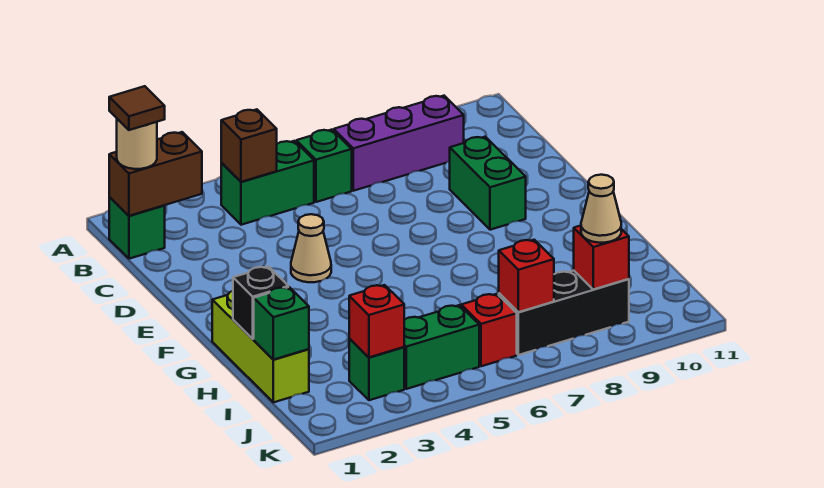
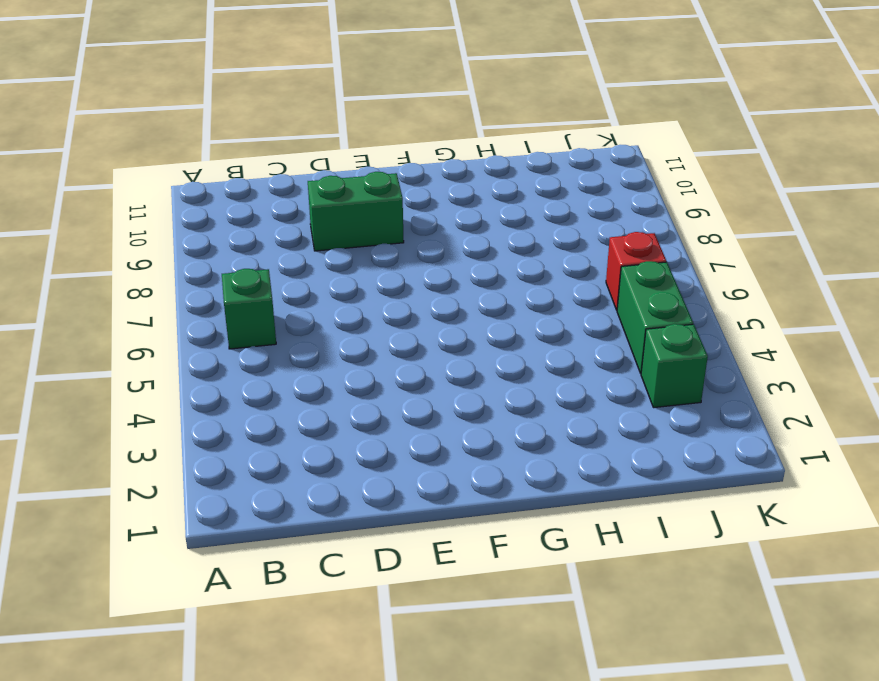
none -> green 1x1 brick [109,197,165,259]
none -> green 1x2 brick [221,141,314,225]
none -> purple 1x3 brick [334,96,464,191]

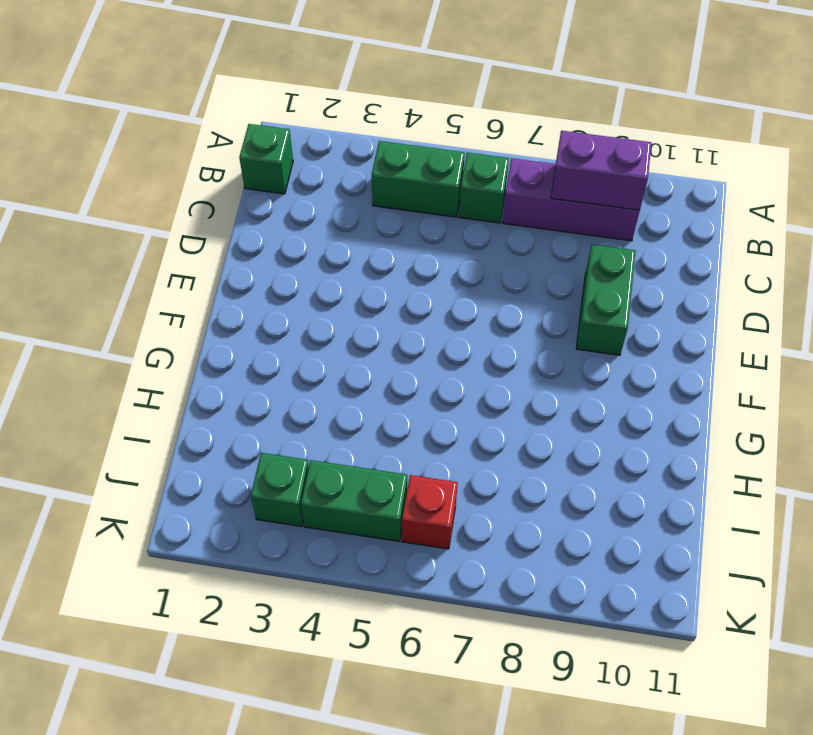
purple 1x2 brick [551,131,651,210] -> none
none -> tan 1x1 cone [291,214,331,282]
none -> lime 1x3 brick [212,291,309,402]
none -> black 1x3 brick [499,271,629,355]

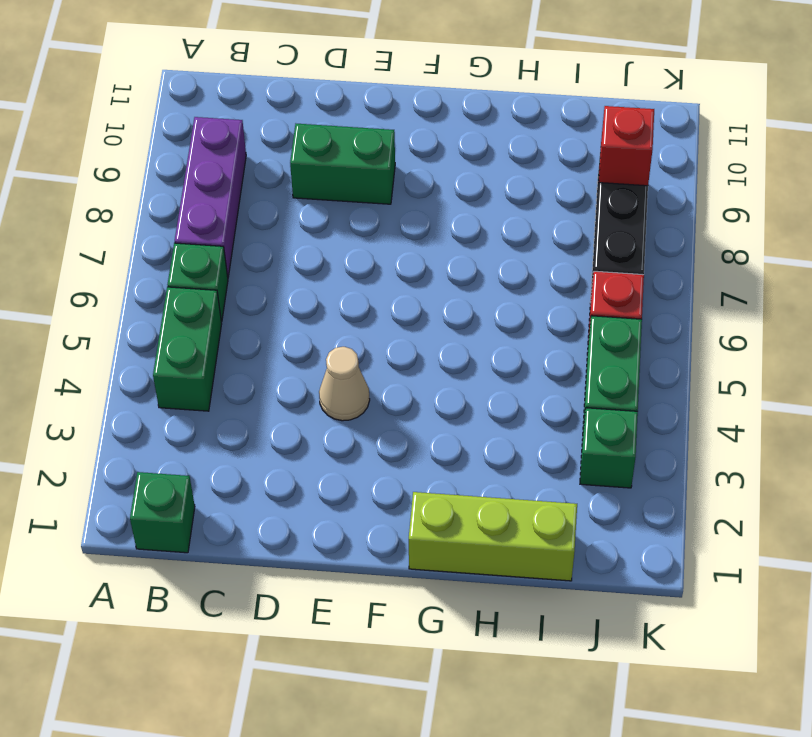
none -> brown 1x2 brick [109,132,202,216]
none -> brown 1x1 brick [221,109,277,182]
none -> black 1x1 brick [233,267,288,339]

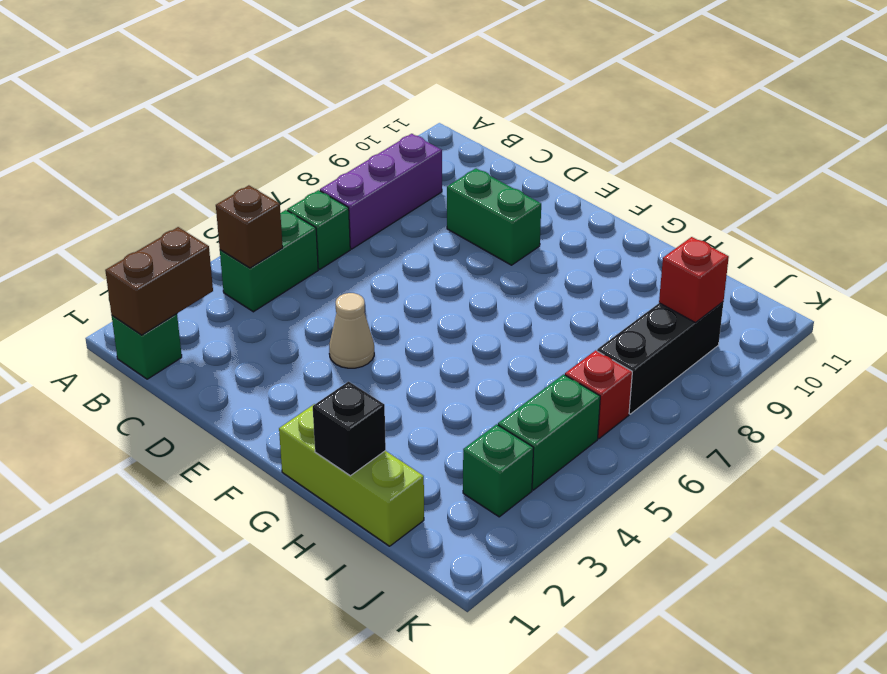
none -> green 1x1 brick [254,287,309,360]
none -> red 1x1 brick [349,285,404,358]
none -> red 1x1 brick [499,240,554,312]

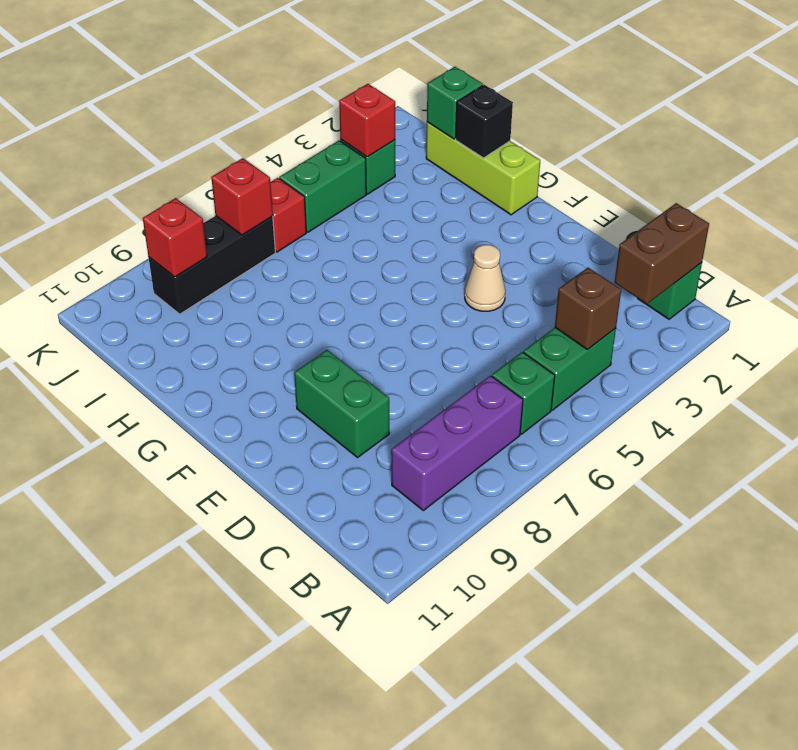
none -> tan 1x1 round brick [117,119,157,169]
none -> tan 1x1 cone [581,175,621,243]
none -> brown 1x1 tile [109,86,165,130]

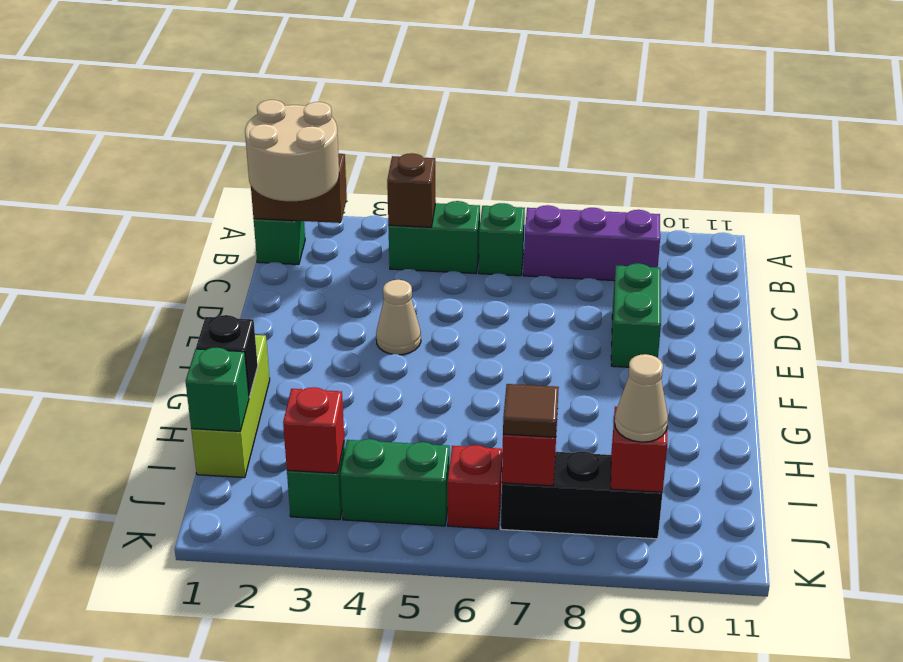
tan 2x2 round brick [245,100,339,201] -> tan 1x1 round brick [117,119,157,169]
brown 1x1 tile [503,384,559,437] -> brown 1x1 tile moved to [109,86,165,130]

